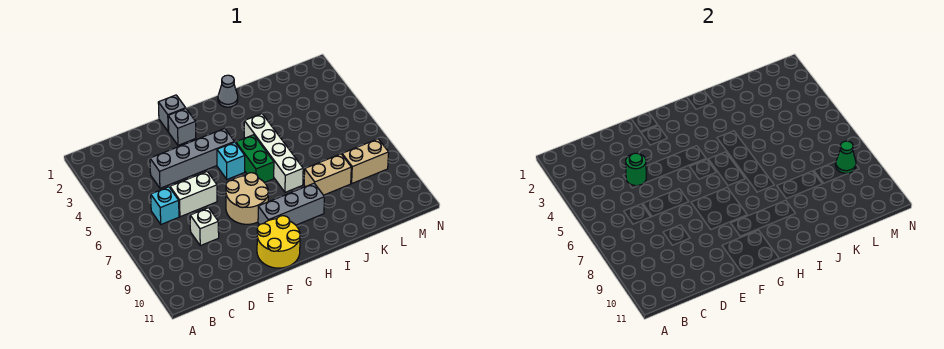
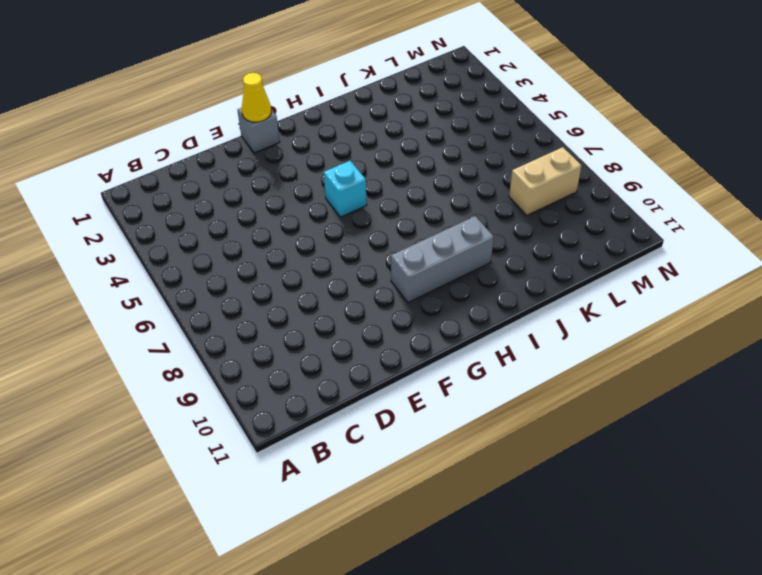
yellow 1x1 cone [242,73,271,122] -> none
none -> cyan 1x1 brick [151,187,179,224]
none -> grey 1x4 brick [150,128,234,188]
none -> white 1x2 brick [170,172,217,217]

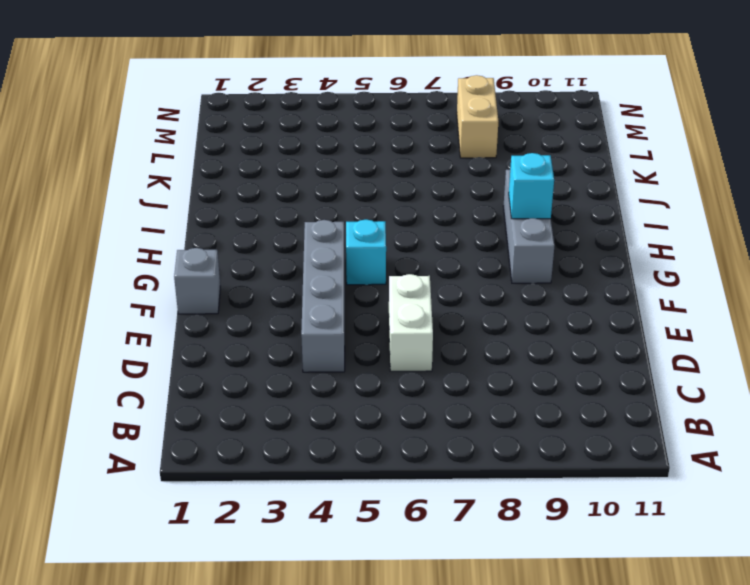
cyan 1x1 brick [509,153,554,219] -> cyan 1x1 brick moved to [151,187,179,224]
none -> white 1x1 brick [190,208,219,246]
none -> grey 1x1 brick [168,109,196,145]
none -> tan 2x2 round brick [226,173,268,224]

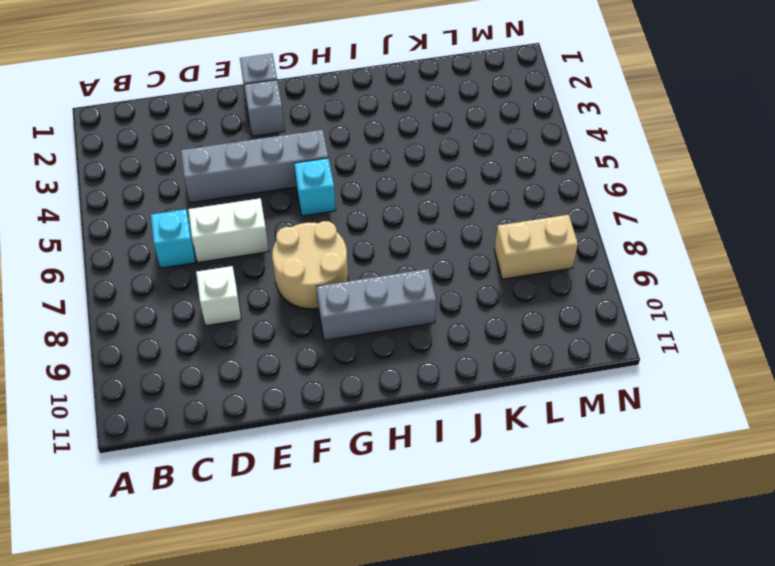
none -> yellow 2x2 round brick [257,216,300,268]
none -> green 1x2 brick [236,135,274,183]
none -> grey 1x1 cone [218,75,238,107]

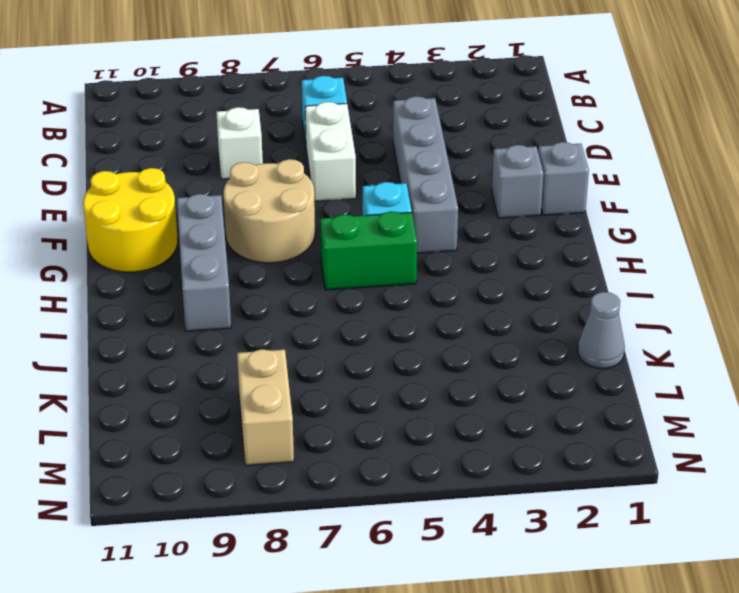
grey 1x1 cone [578,292,625,368] -> grey 1x1 cone moved to [218,75,238,107]
none -> white 1x4 brick [244,114,303,192]
none -> tan 1x2 brick [304,154,351,195]
none -> green 1x1 round brick [626,153,646,186]

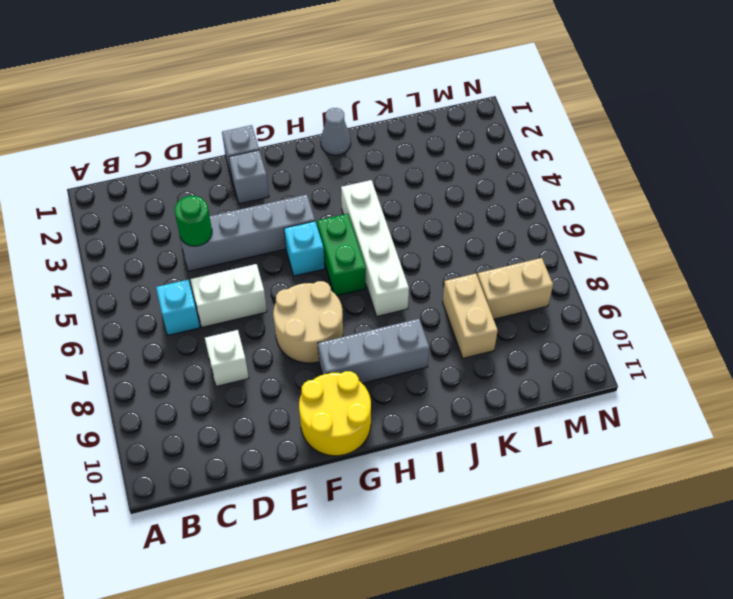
tan 1x2 brick [443,273,498,358] -> tan 1x2 brick turned to [304,154,351,195]
none -> green 1x1 cone [836,141,856,173]

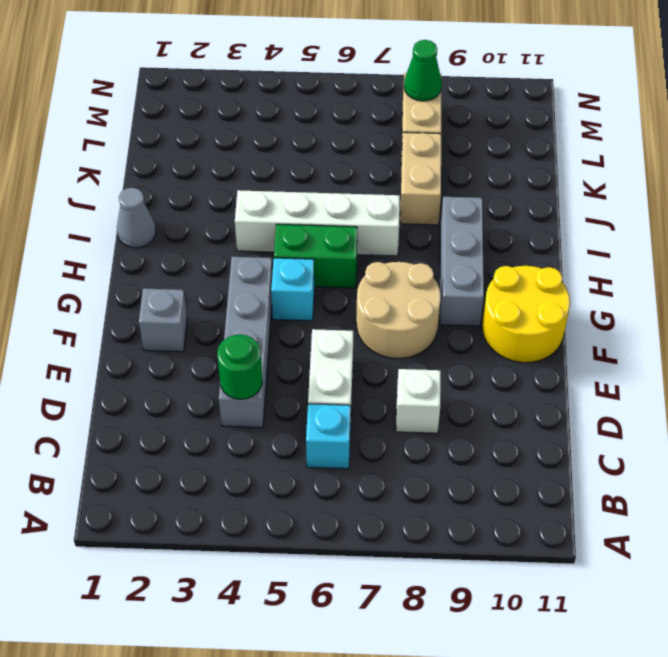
none -> grey 1x1 brick [158,95,186,131]

